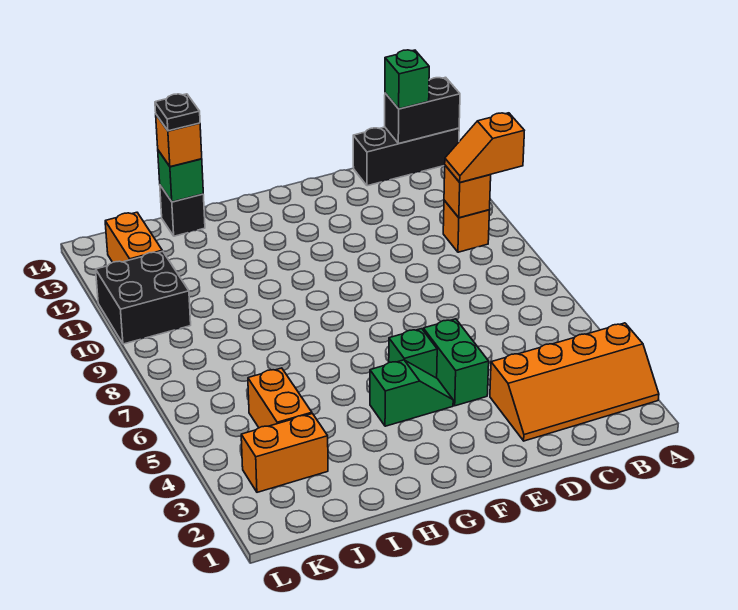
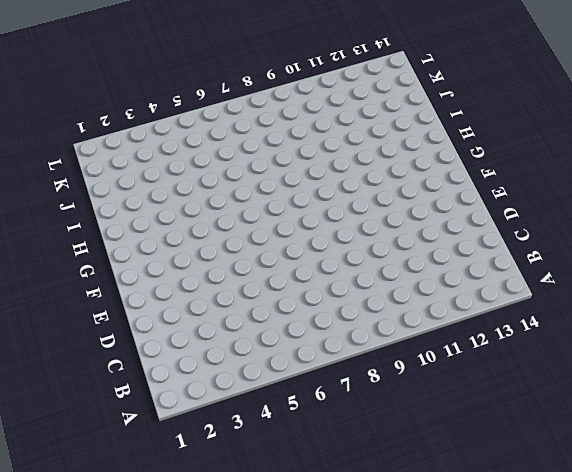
none -> orange 2x4 slope [490,323,659,441]
none -> black 1x3 brick [353,127,459,186]
none -> orange 1x1 brick [443,200,490,252]

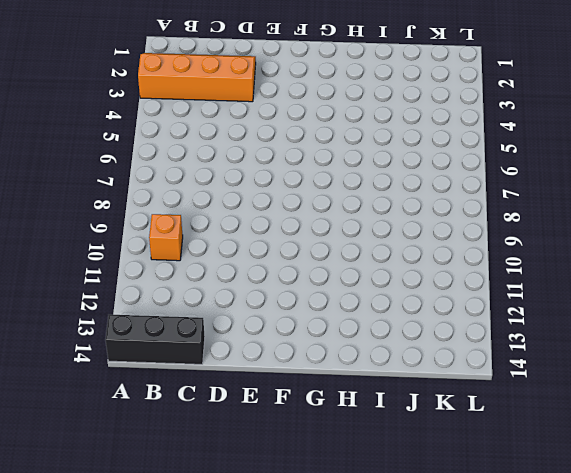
none -> green 1x2 brick [423,319,489,406]
none -> green 1x2 slope [370,360,453,426]
none -> green 1x1 brick [389,329,437,378]

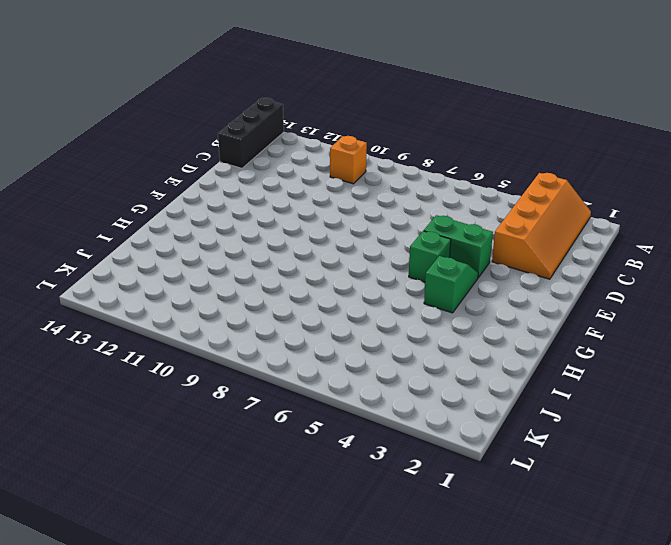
none -> black 1x1 brick [160,185,205,236]
none -> orange 1x2 brick [241,414,328,492]
none -> orange 1x2 brick [248,368,312,428]

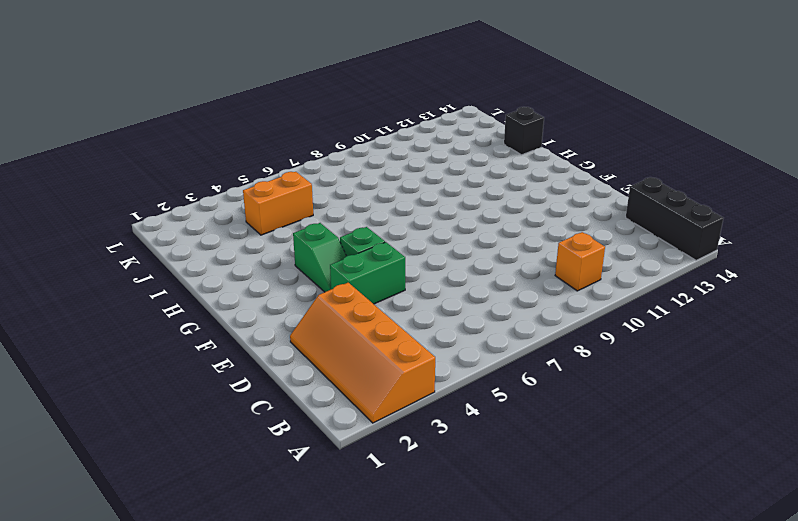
none -> orange 1x2 brick [241,414,328,492]
none -> black 2x2 brick [96,251,191,344]
none -> orange 1x2 brick [105,212,162,262]

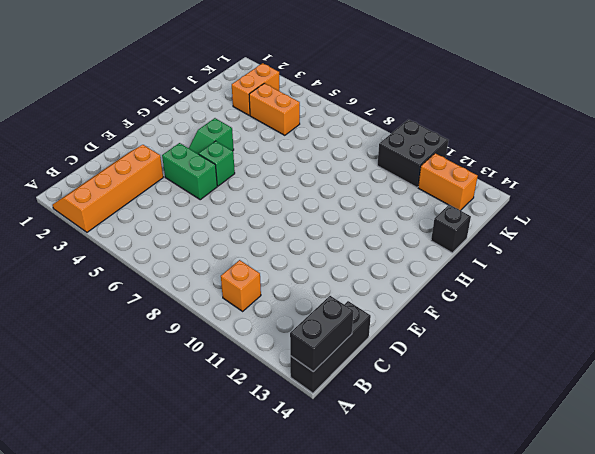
none -> orange 1x1 brick [444,165,491,218]
none -> green 1x1 brick [158,150,203,202]
none -> orange 1x2 slope [445,113,524,182]

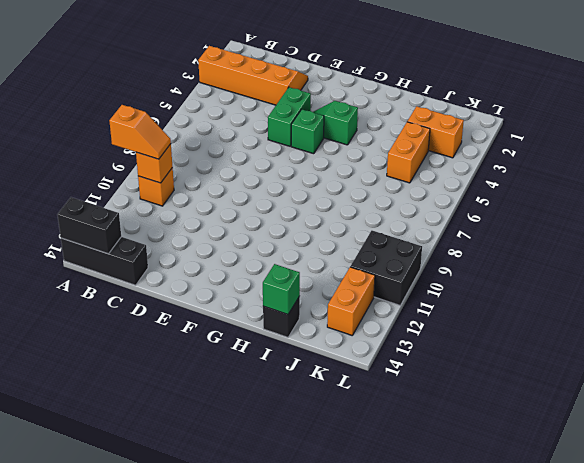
none -> green 1x1 brick [385,50,429,109]
none -> orange 1x1 brick [156,115,202,167]
none -> black 1x1 plate [155,94,200,131]

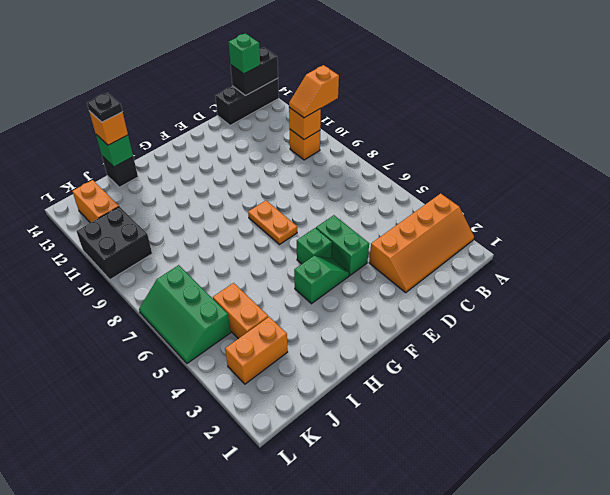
orange 1x2 plate [248,201,297,245] -> none
green 2x3 slope [139,265,231,363] -> none

